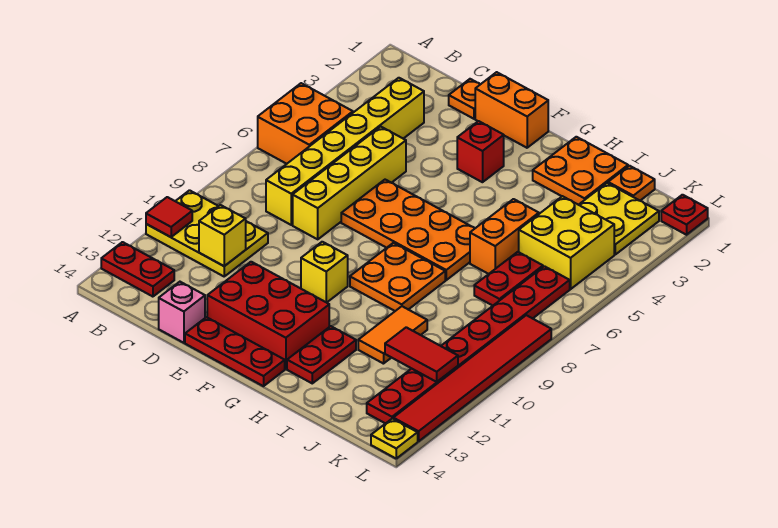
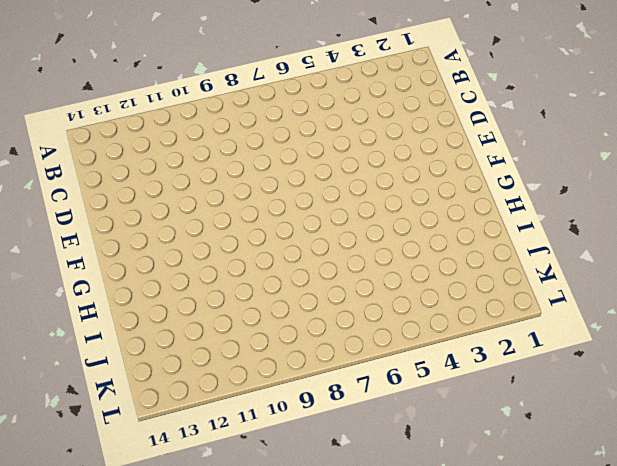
none -> orange 2x2 brick [258,83,353,164]
none -> yellow 2x3 plate [146,190,268,276]
none -> red 1x2 plate [101,242,174,297]

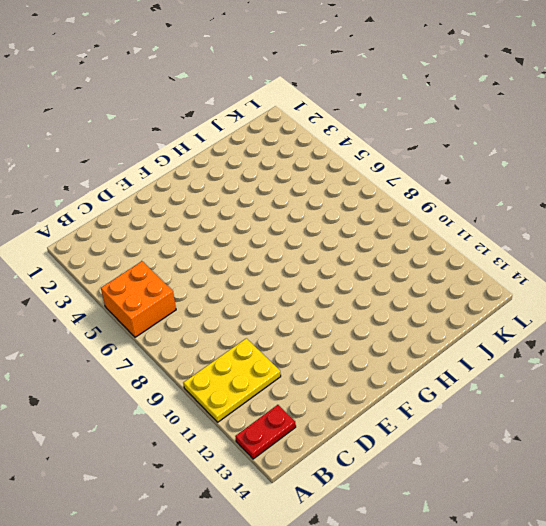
none -> yellow 1x6 brick [266,78,424,225]
none -> orange 1x1 plate [449,79,480,119]
none -> yellow 1x4 brick [293,127,406,239]

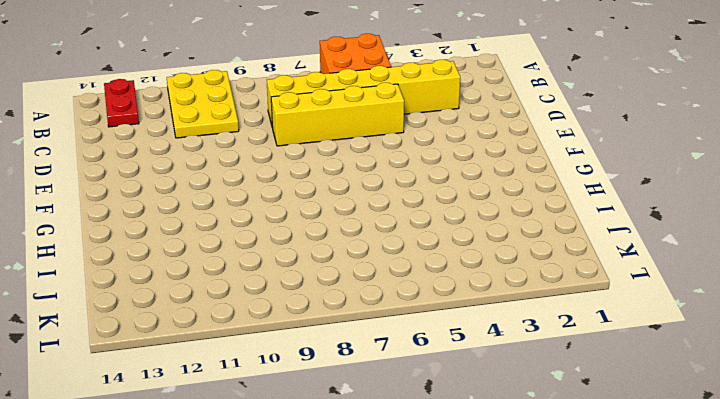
none -> orange 1x1 plate [449,79,480,119]
none -> pink 1x1 brick [159,282,205,343]
none -> orange 1x2 brick [475,72,548,148]

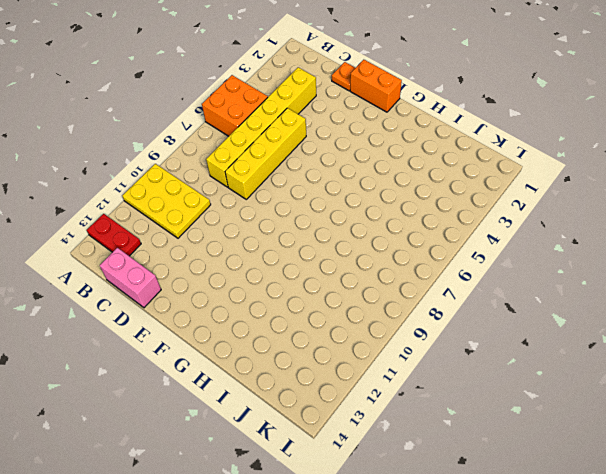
pink 1x2 brick [100,248,161,308] -> pink 1x1 brick [159,282,205,343]
none -> orange 2x4 plate [341,180,475,280]
none -> red 2x3 brick [207,262,329,369]
none -> red 1x3 plate [185,317,285,386]

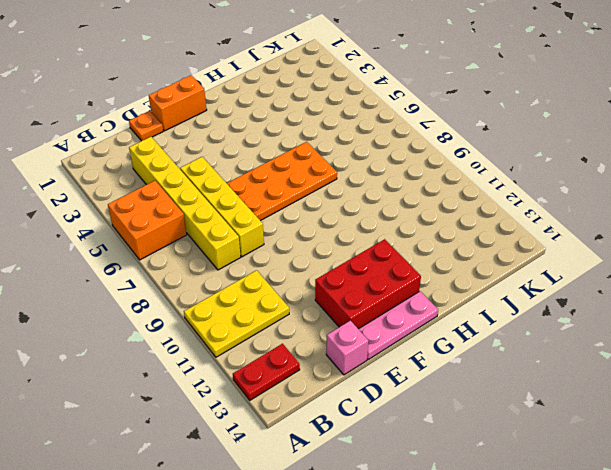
pink 1x3 plate [359,291,438,359] -> red 1x3 plate [185,317,285,386]
none -> red 1x1 brick [457,121,504,182]
none -> yellow 1x1 brick [301,242,348,303]
none -> orange 2x2 plate [350,243,445,311]

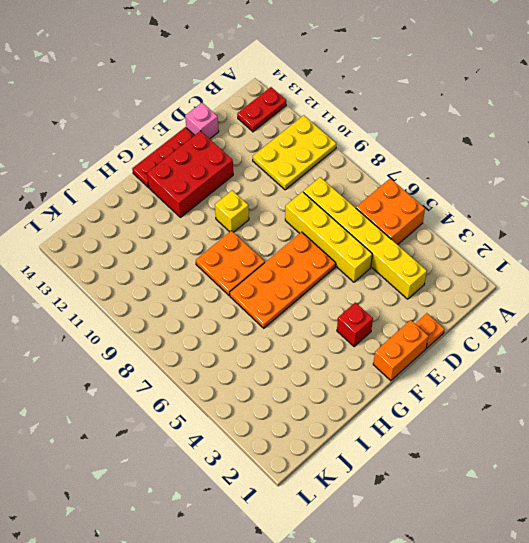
none -> orange 2x2 plate [533,137,628,205]
none -> red 1x2 plate [287,326,356,383]
none -> orange 1x2 brick [470,199,539,274]

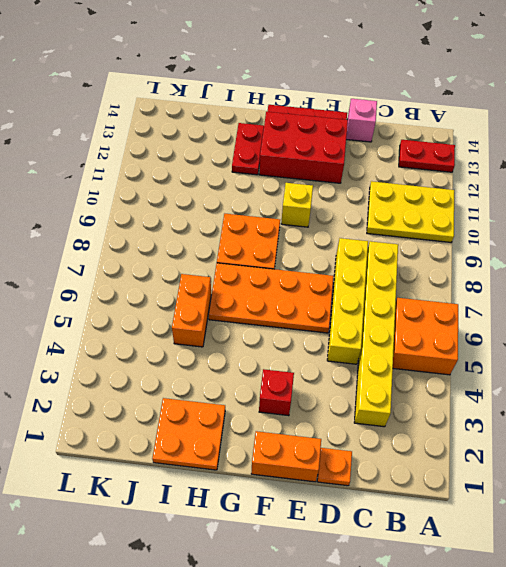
none -> orange 1x2 tile [358,306,427,364]
none -> orange 1x1 plate [608,166,655,201]
none -> yellow 2x2 plate [579,183,659,254]

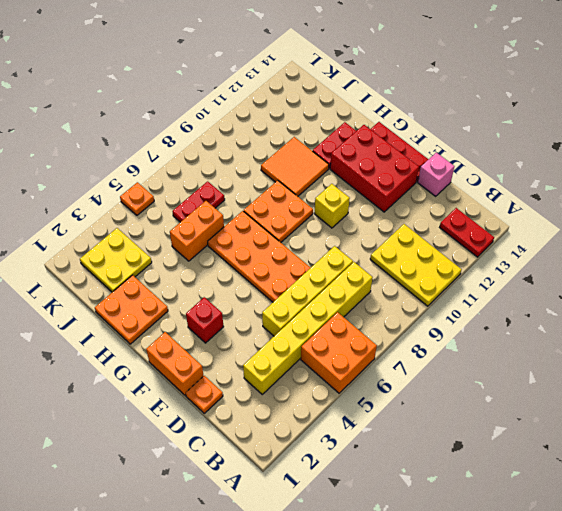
orange 2x2 tile [261,137,329,196] -> orange 1x2 tile [358,306,427,364]
orange 1x1 plate [120,182,154,215] -> orange 1x1 plate moved to [608,166,655,201]
none -> yellow 2x2 brick [519,196,614,289]
none -> red 1x8 plate [367,266,570,424]
none -> red 1x1 plate [661,195,708,235]

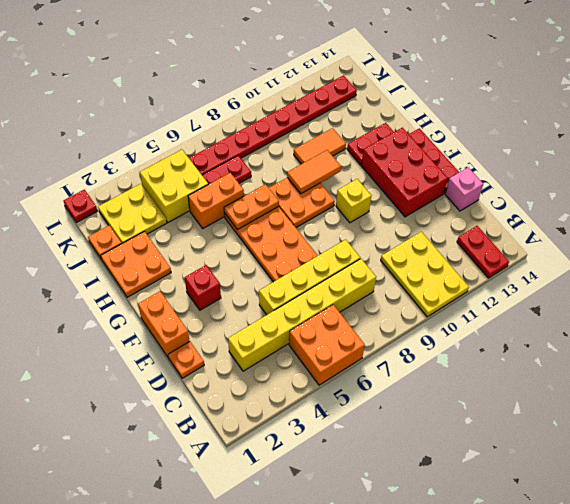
orange 1x2 plate [224,184,279,230] -> none
orange 1x2 tile [287,150,341,194] -> none
none -> red 1x6 tile [393,315,551,441]
none -> yellow 1x1 plate [371,419,418,458]
none -> red 1x1 tile [146,197,192,237]

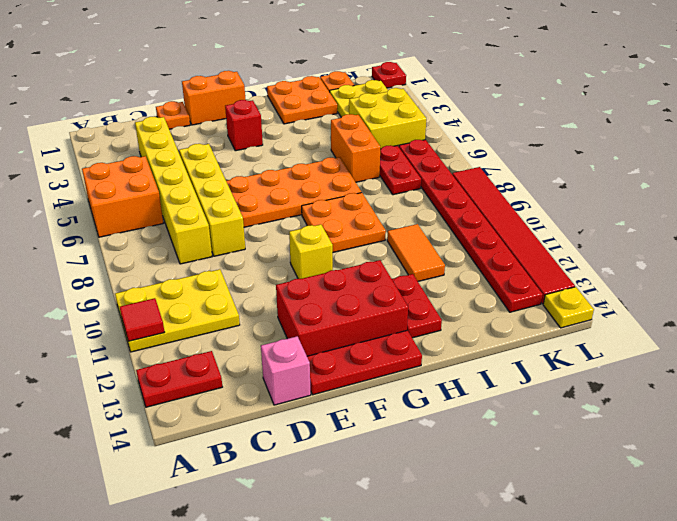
none -> yellow 1x1 brick [199,205,246,266]
none -> red 1x2 tile [385,327,458,382]

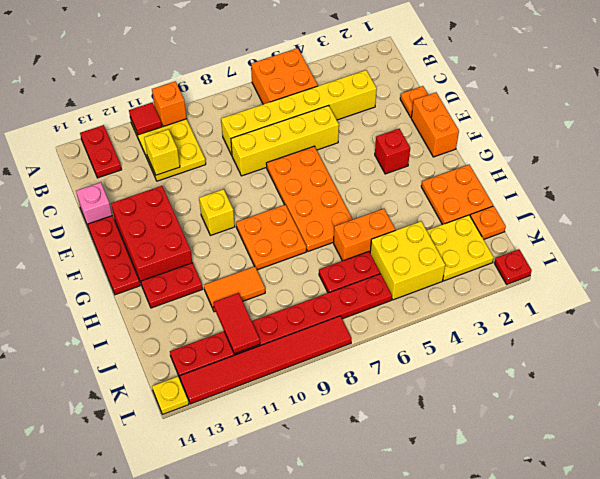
orange 1x1 brick [152,81,187,127] -> none

